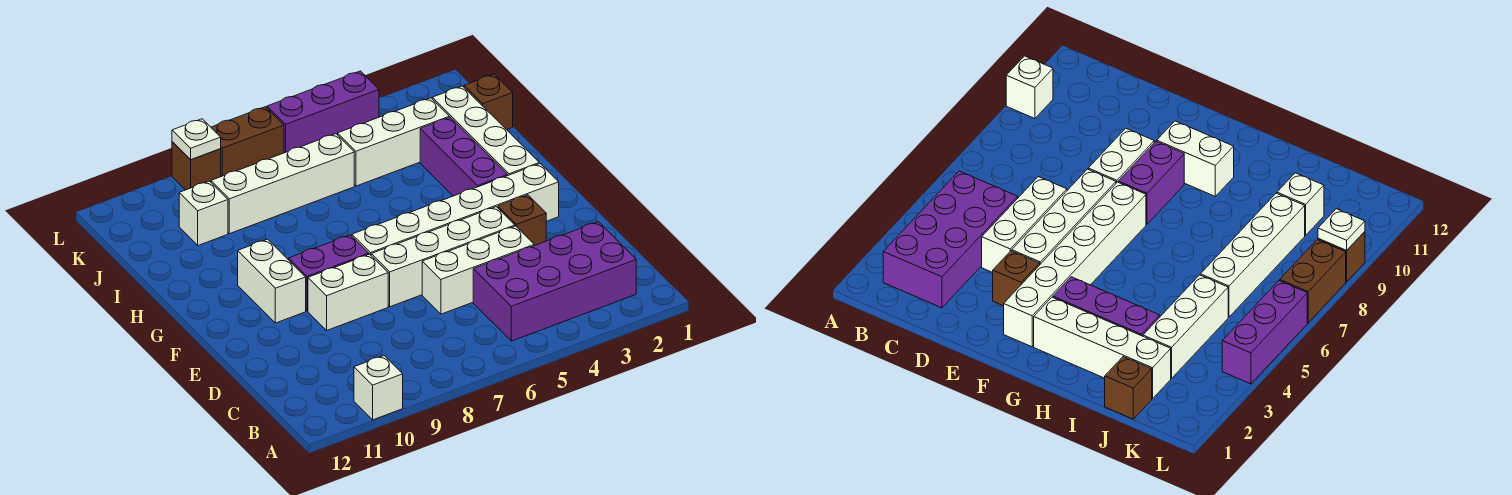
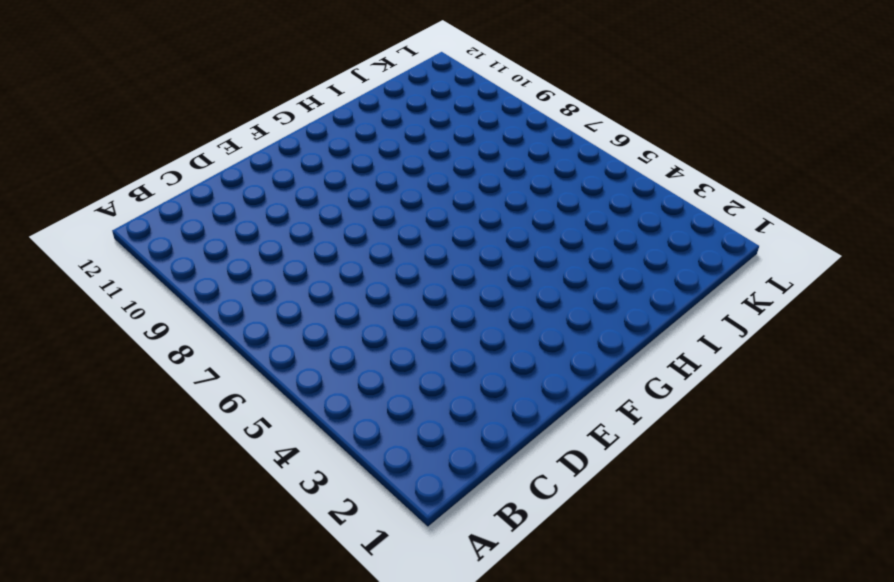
none -> white 1x1 brick [354,356,403,420]
none -> purple 2x4 brick [473,222,636,341]
none -> white 1x3 brick [422,226,534,314]

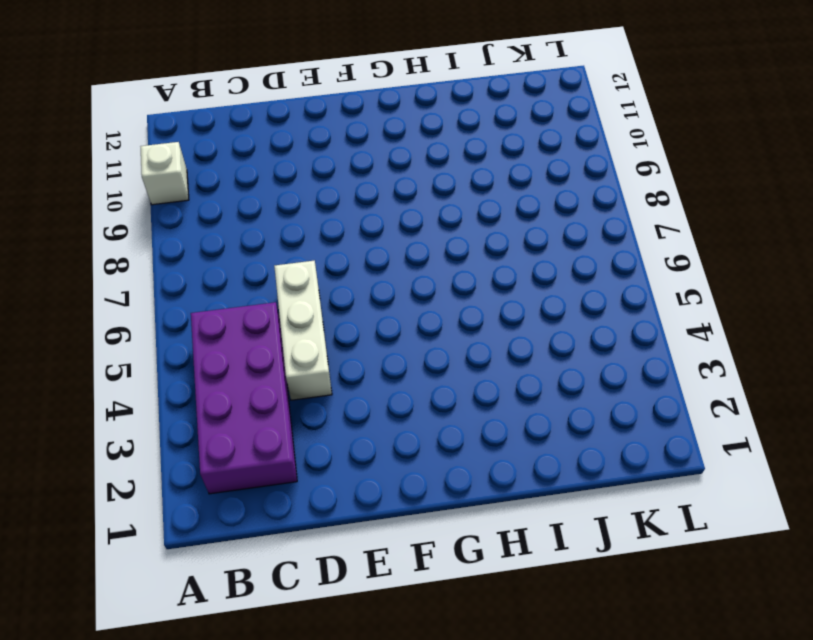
none -> brown 1x1 brick [498,195,546,246]
none -> white 1x4 brick [371,207,515,307]
none -> white 1x2 brick [308,254,388,330]

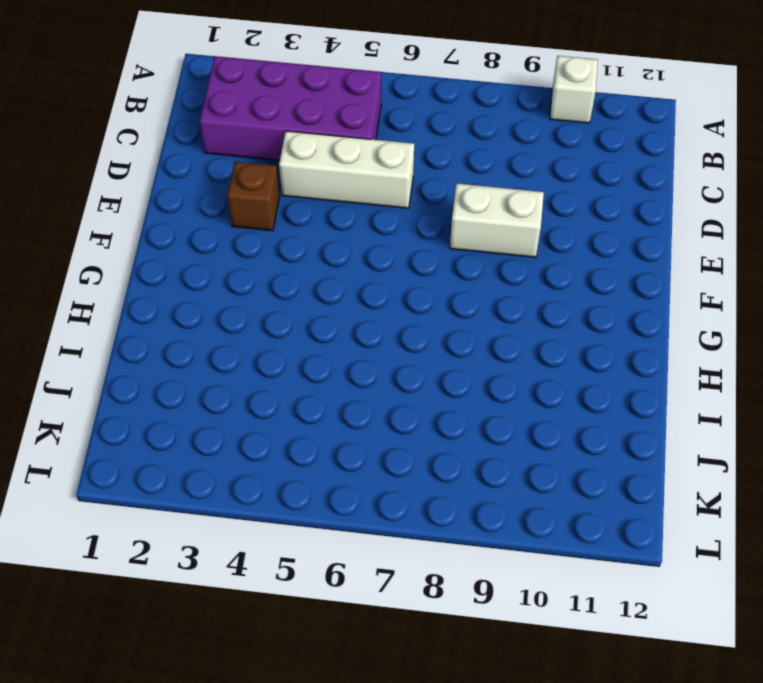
none -> white 1x4 brick [371,207,515,307]
none -> white 1x6 brick [352,164,559,255]
none -> purple 1x2 brick [289,235,369,311]

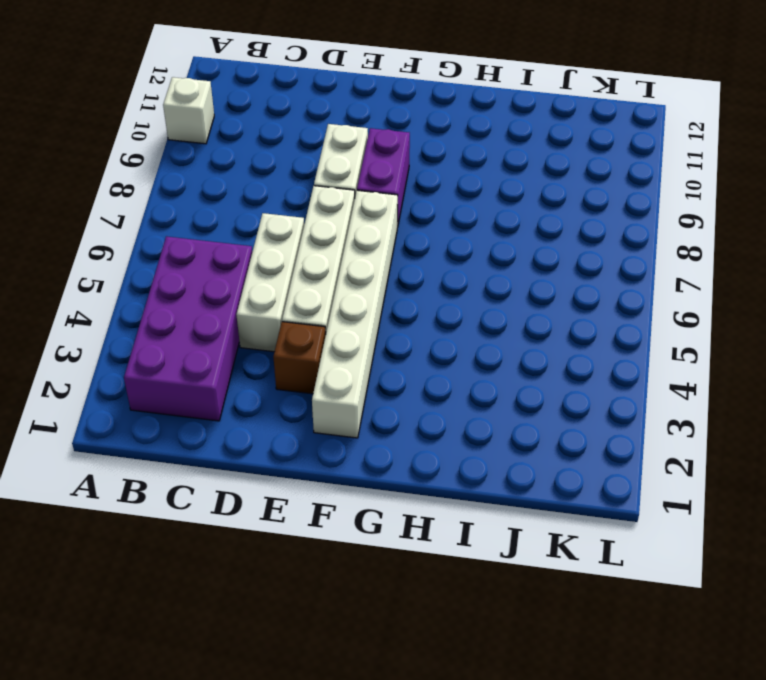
none -> white 1x2 brick [238,239,306,323]
none -> white 1x4 brick [432,86,539,175]
none -> purple 1x3 brick [420,117,508,196]

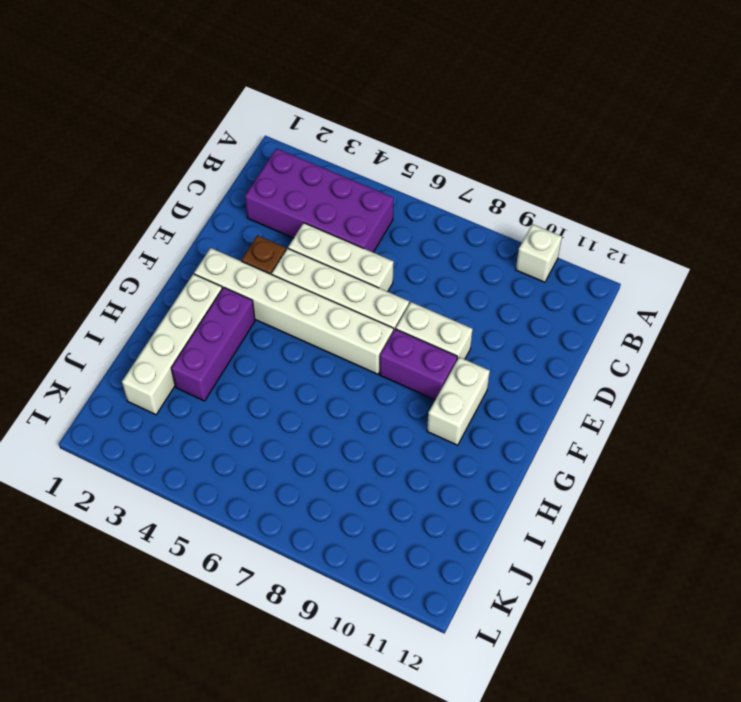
none -> brown 1x1 brick [464,74,513,130]
none -> white 1x3 brick [338,98,449,186]
none -> white 1x4 brick [211,134,354,234]

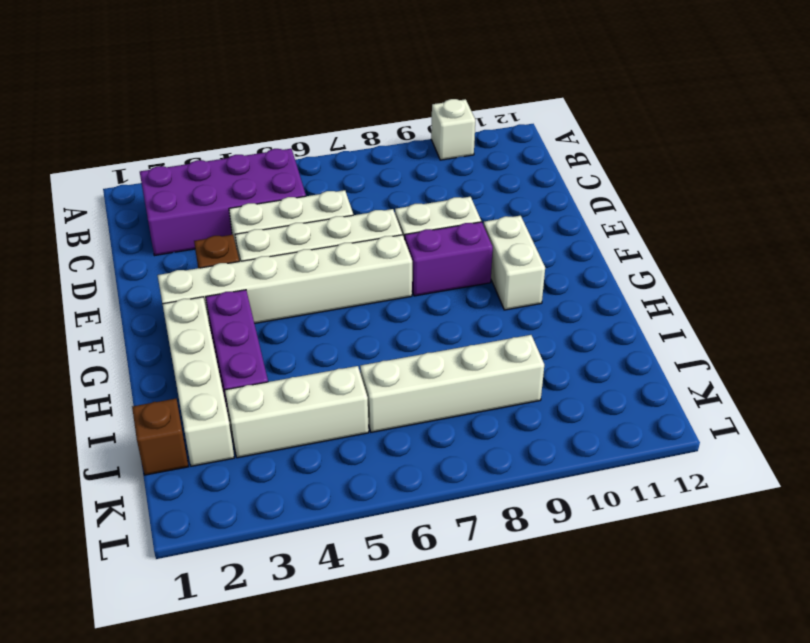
none -> white 1x1 brick [179,181,228,245]
none -> purple 1x3 brick [267,71,379,153]
none -> brown 1x2 brick [211,107,284,177]

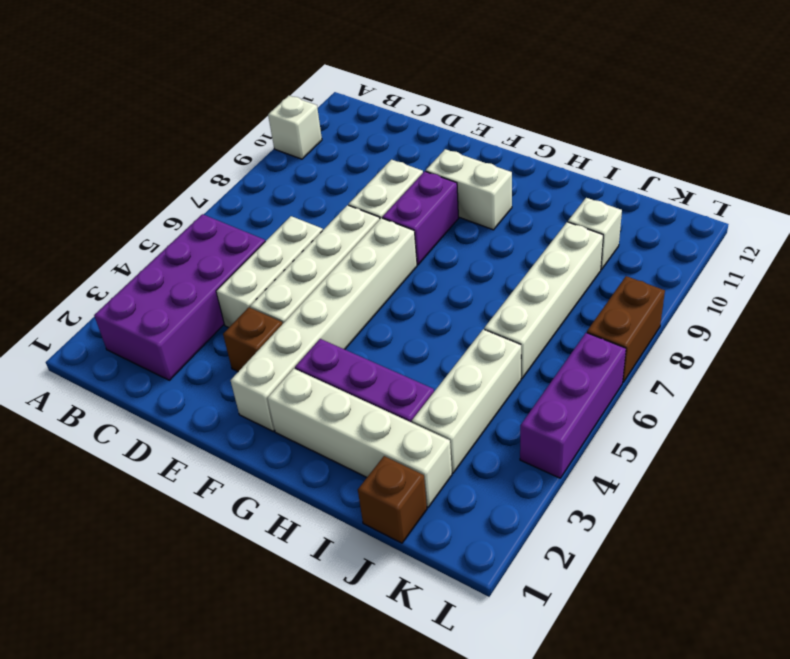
none -> brown 1x1 brick [172,142,221,190]
none -> white 1x1 plate [172,119,221,160]

